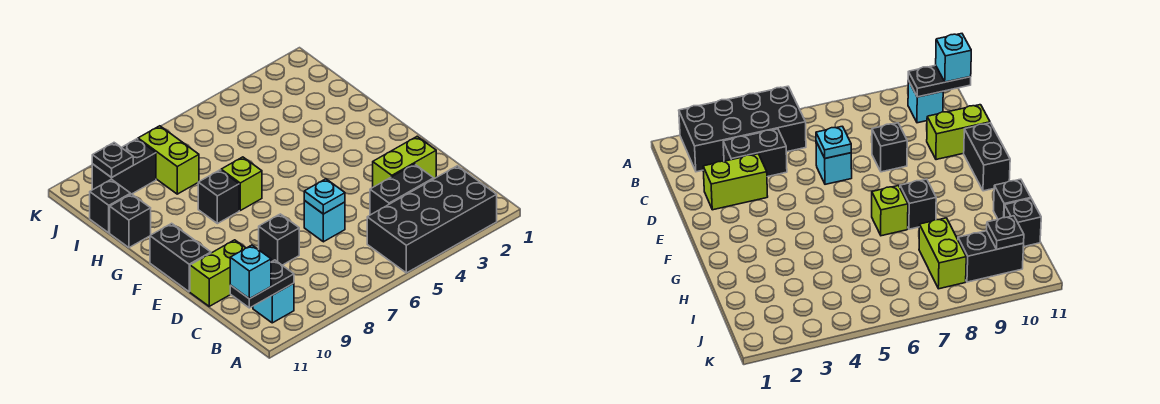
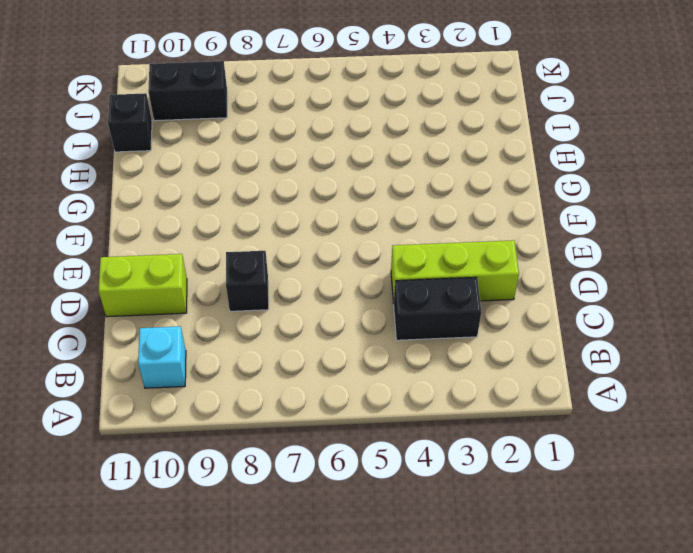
lime 1x3 brick [391,240,519,303] -> lime 1x2 brick [373,136,436,187]
none -> black 2x4 brick [367,166,497,273]
none -> cyan 1x1 brick [304,201,345,242]
none -> black 1x2 brick [150,223,211,292]

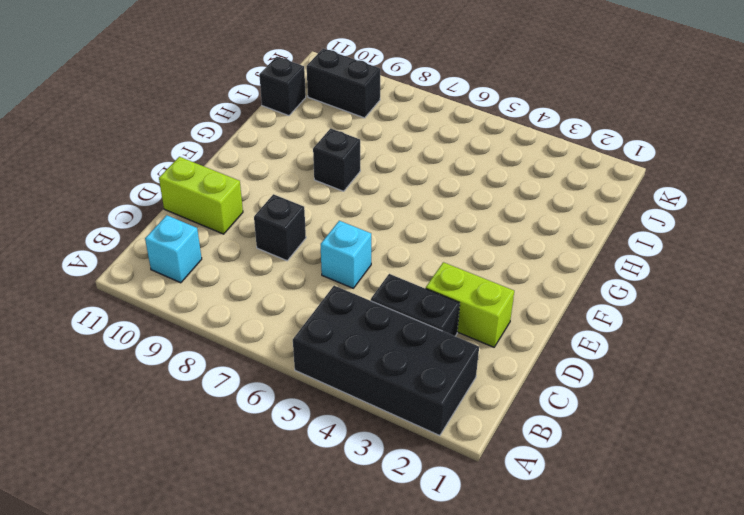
none -> black 1x2 brick [150,223,211,292]
none -> lime 1x1 brick [221,157,262,210]
none -> black 1x1 brick [110,194,151,248]

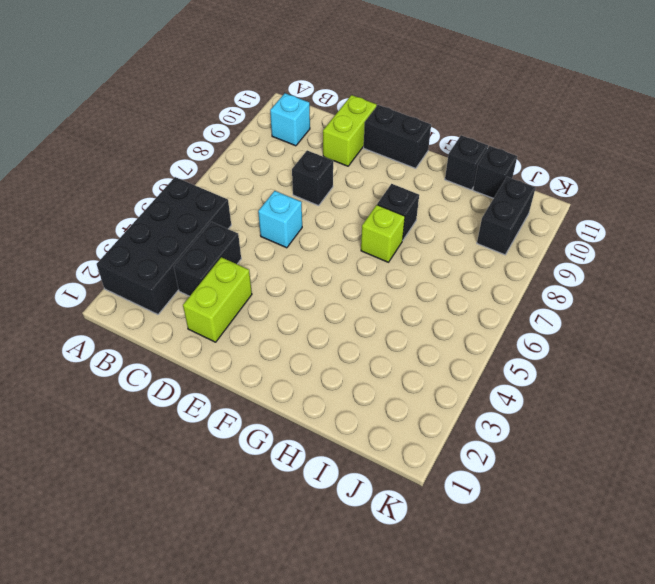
none -> lime 1x2 brick [138,126,199,194]
none -> black 1x2 plate [230,260,294,308]
none -> cyan 1x1 plate [304,179,345,214]

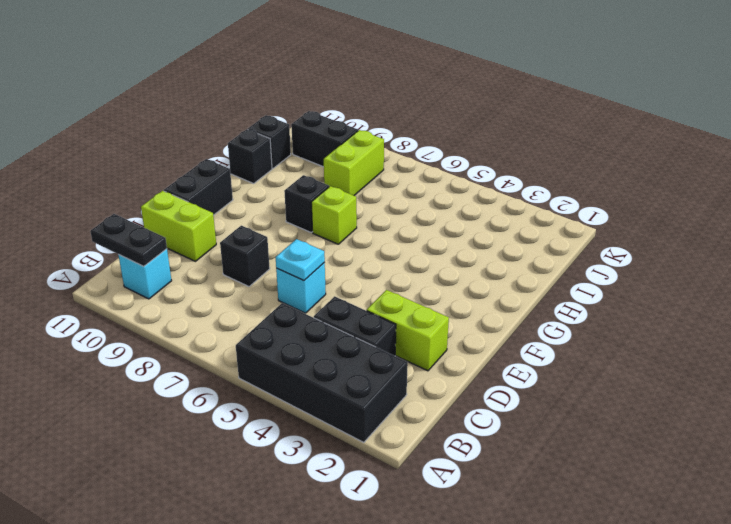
none -> black 1x1 plate [92,143,133,178]
none -> cyan 1x1 brick [230,245,271,299]

